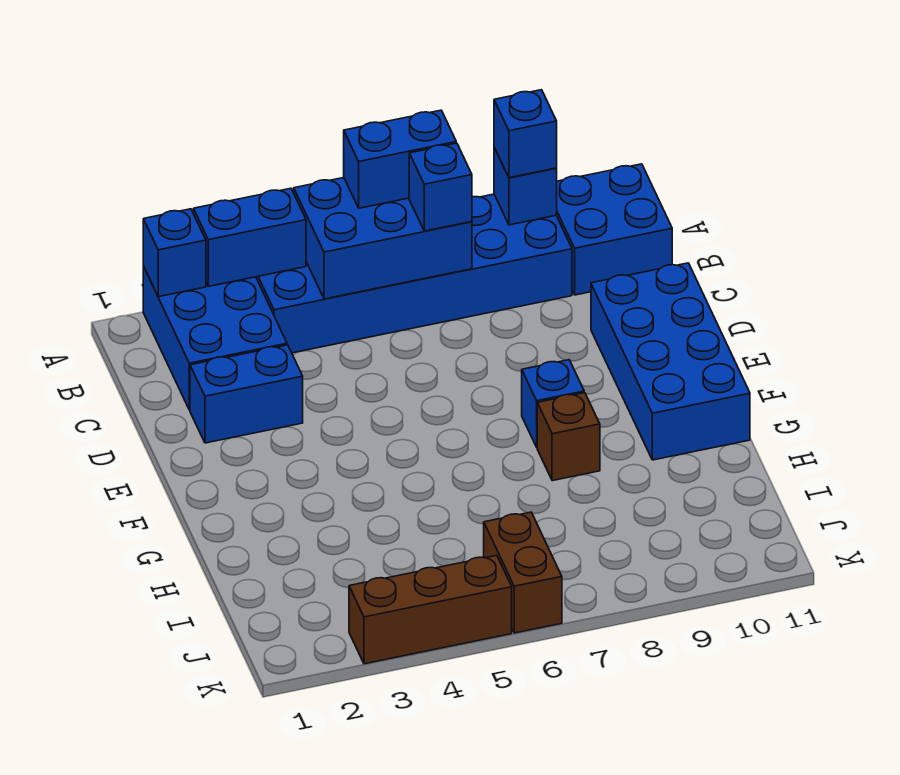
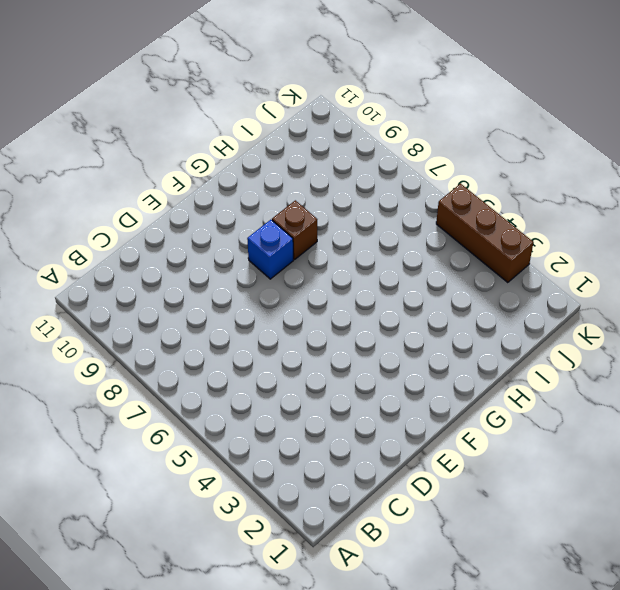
none -> blue 2x3 brick [143,266,287,410]
none -> blue 2x6 brick [256,194,572,353]
none -> blue 2x2 brick [556,164,672,295]

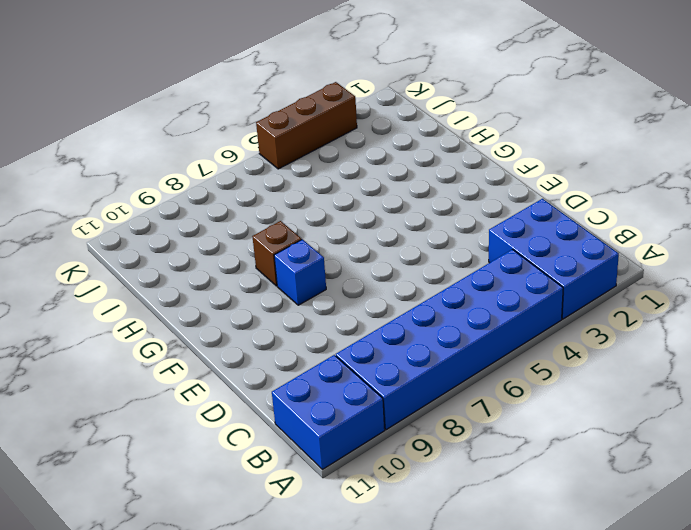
none -> blue 1x2 brick [190,345,303,443]
none -> blue 2x4 brick [591,263,750,460]
none -> brown 1x2 brick [484,512,562,633]

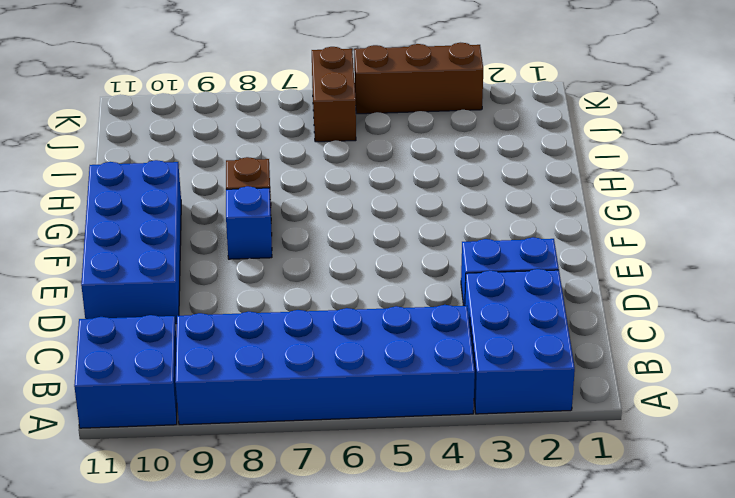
none -> blue 1x1 brick [143,209,206,297]
none -> blue 1x2 brick [193,188,306,286]
none -> blue 2x3 brick [294,178,472,299]

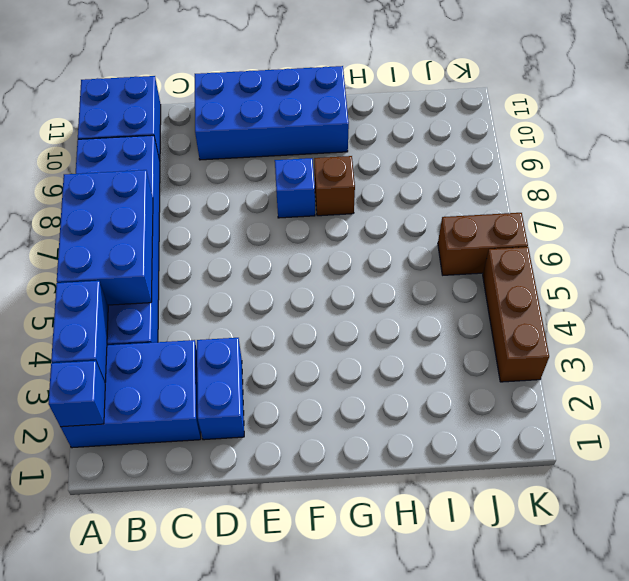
none -> blue 1x1 brick [494,148,557,225]
none -> blue 1x2 brick [344,110,456,208]
none -> blue 1x1 brick [494,90,557,178]

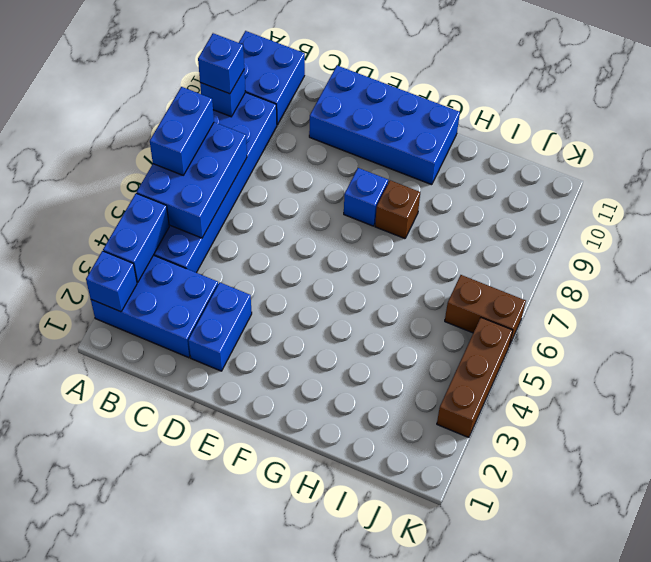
none -> blue 1x1 brick [409,143,472,231]

